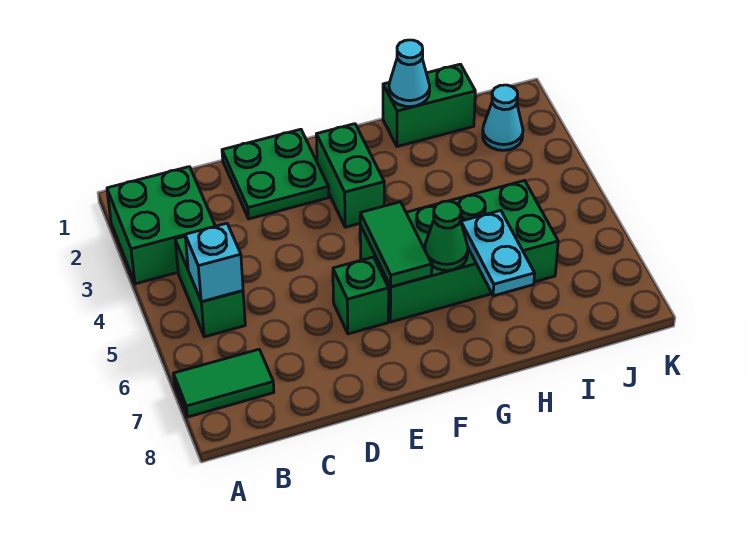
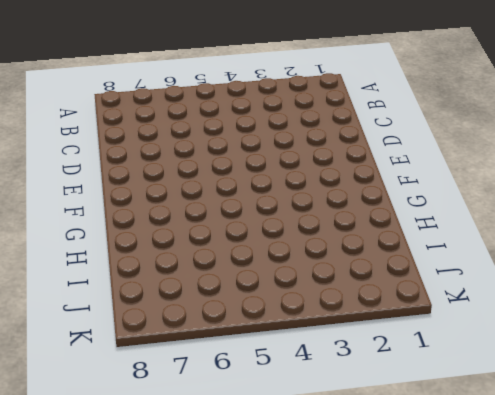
none -> green 2x2 brick [107,167,215,284]
none -> green 1x2 tile [173,349,274,417]
none -> green 1x2 brick [175,236,245,337]

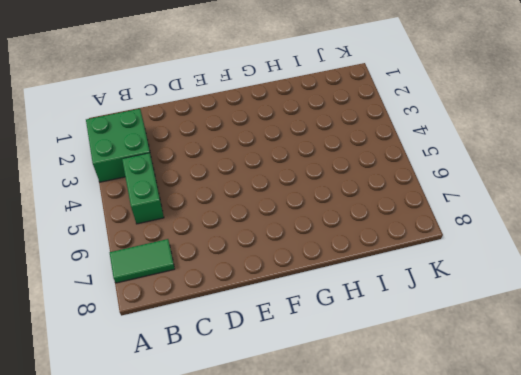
none -> green 2x2 plate [222,129,329,219]
none -> green 1x1 brick [333,257,389,334]
none -> green 1x2 brick [316,124,384,227]

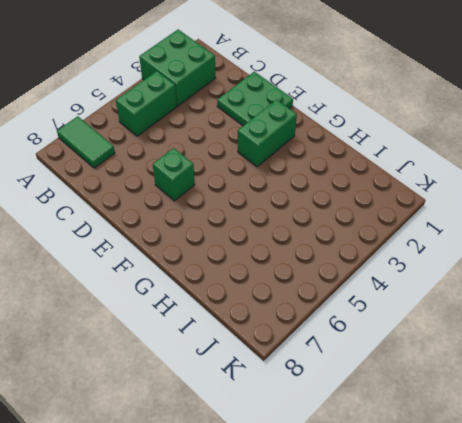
none -> green 2x4 brick [360,180,558,322]
none -> green 1x2 brick [383,64,475,146]
none -> cyan 1x1 cone [483,85,523,150]

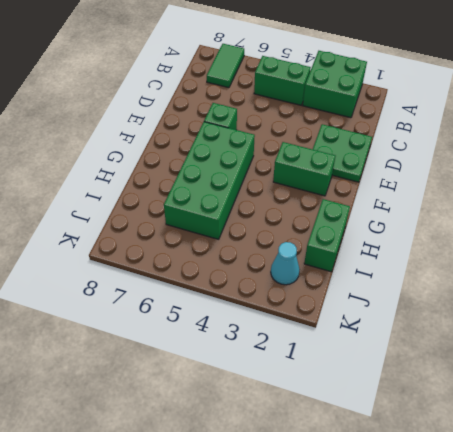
none -> cyan 1x1 brick [185,223,243,302]
none -> green 1x2 tile [360,202,432,287]
none -> green 1x1 cone [425,201,468,270]

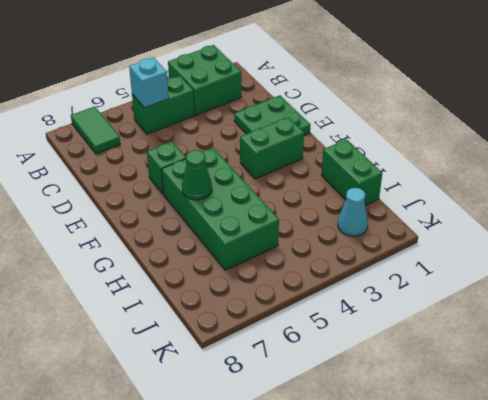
none -> green 1x2 tile [360,202,432,287]
none -> cyan 1x1 cone [389,40,430,107]
none -> cyan 1x2 plate [461,210,535,296]

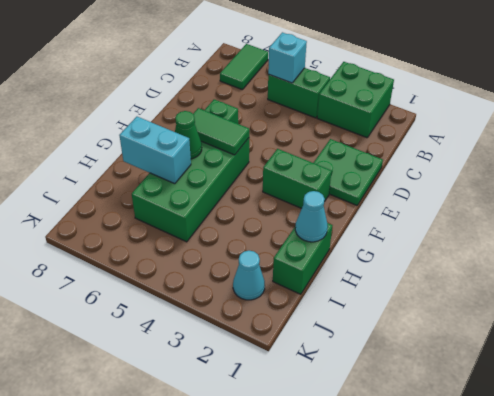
cyan 1x2 brick [119,117,191,184] -> cyan 1x2 plate [461,210,535,296]

